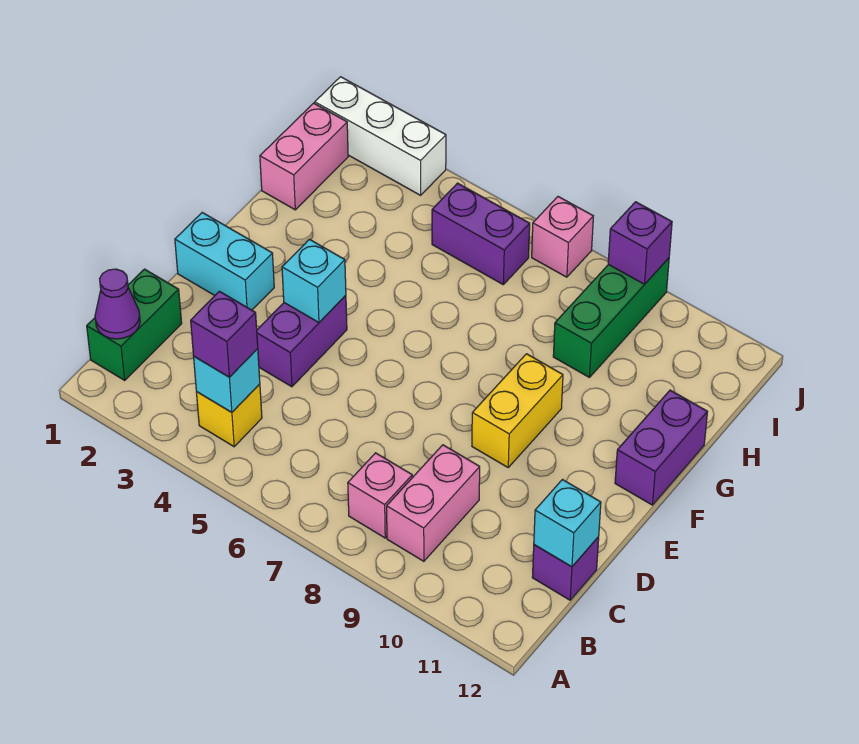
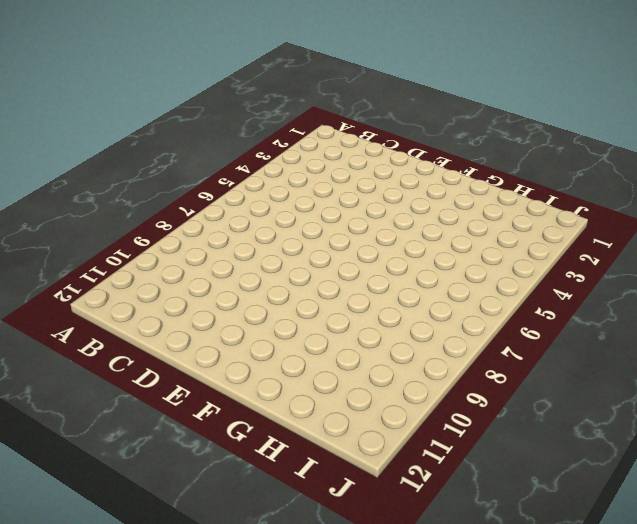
none -> green 1x2 brick [87,269,182,380]
none -> yellow 1x1 brick [196,384,262,447]
none -> pink 1x1 brick [348,453,412,538]

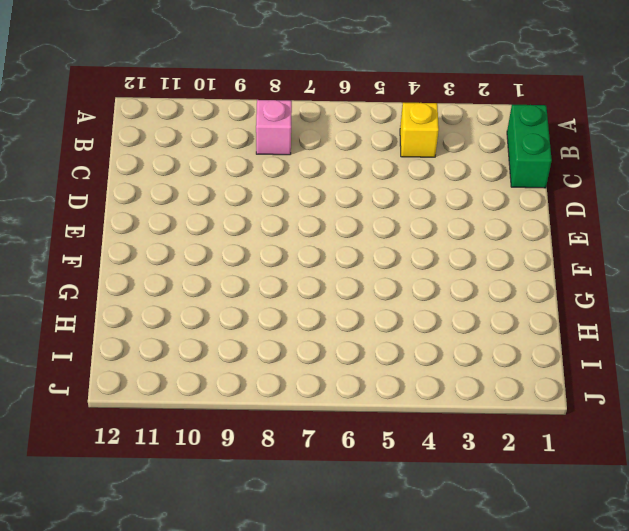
none -> pink 1x2 brick [387,445,480,561]
none -> purple 1x1 brick [532,537,599,600]
none -> purple 1x2 brick [257,295,347,387]

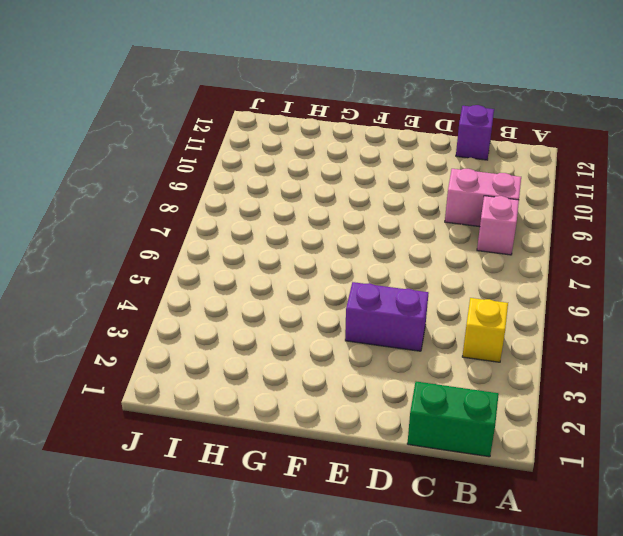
none -> cyan 1x2 brick [175,213,274,310]
none -> yellow 1x2 brick [472,354,563,467]
none -> purple 1x2 brick [615,390,707,505]

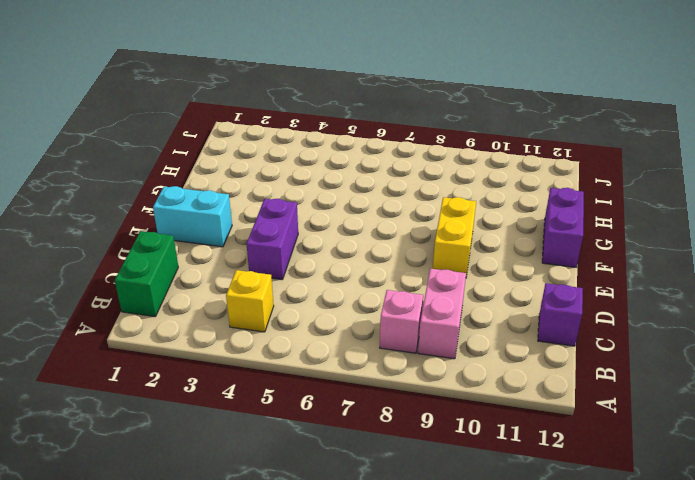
none -> pink 1x2 brick [260,103,348,210]
none -> green 1x3 brick [553,258,669,378]
none -> purple 1x2 brick [432,183,530,284]

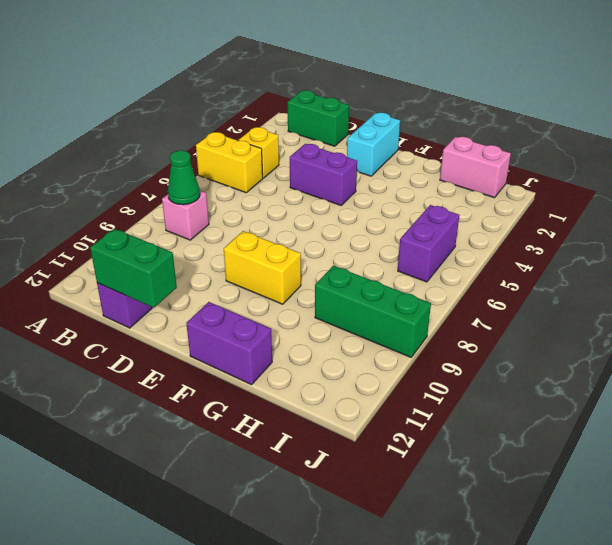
yellow 1x2 brick [196,132,263,193] -> none
green 1x1 cone [168,150,200,205] -> none
green 1x2 brick [90,229,177,308] -> cyan 1x1 brick [534,480,601,567]
none -> pink 1x2 brick [387,445,480,561]
none -> white 1x3 brick [315,77,446,195]
none -> pink 1x1 brick [532,197,593,277]

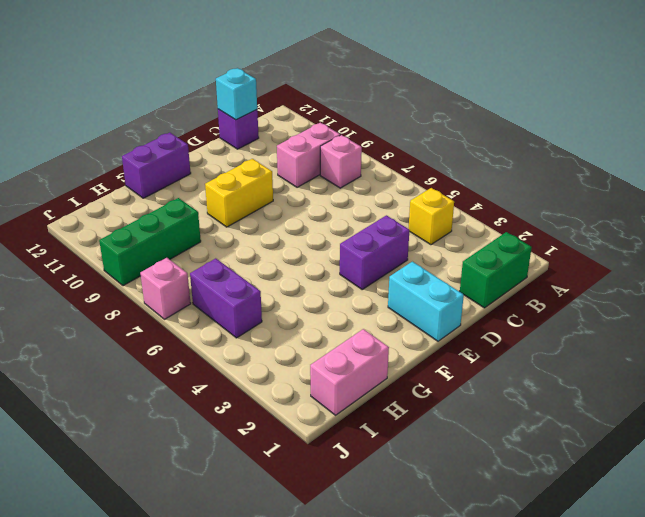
none -> white 1x3 brick [315,77,446,195]
none -> purple 1x1 cone [95,269,140,339]
none -> cyan 1x1 brick [194,349,260,412]

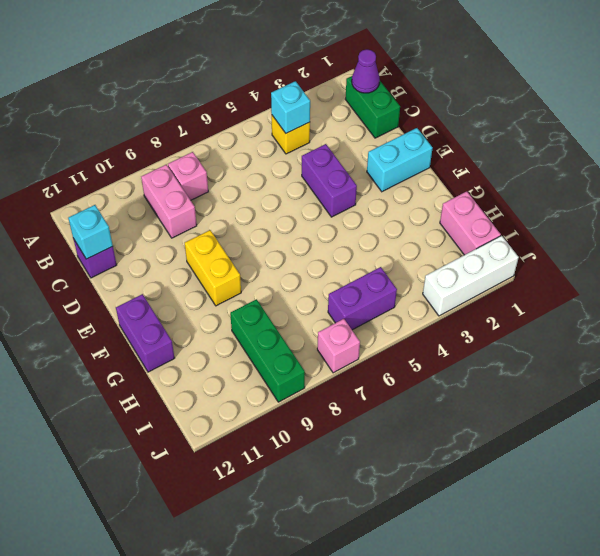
none -> cyan 1x1 brick [282,239,346,322]
none -> purple 1x1 brick [608,202,672,284]
none -> purple 1x1 brick [191,291,258,377]

